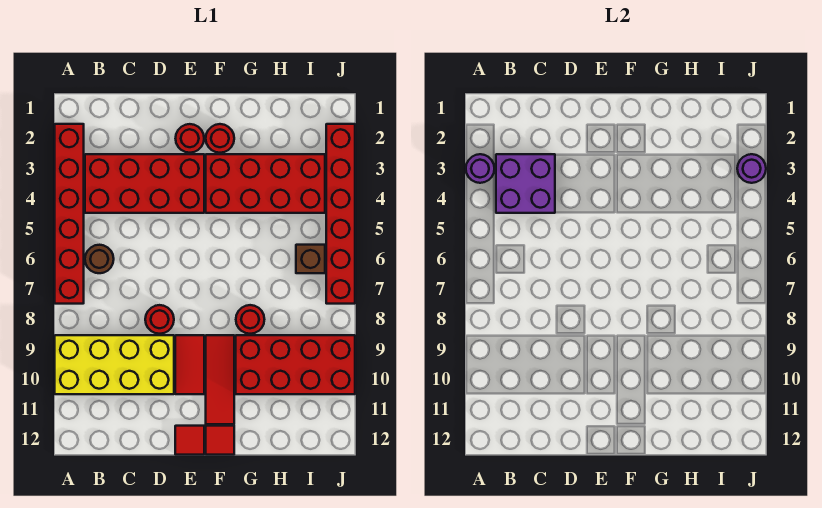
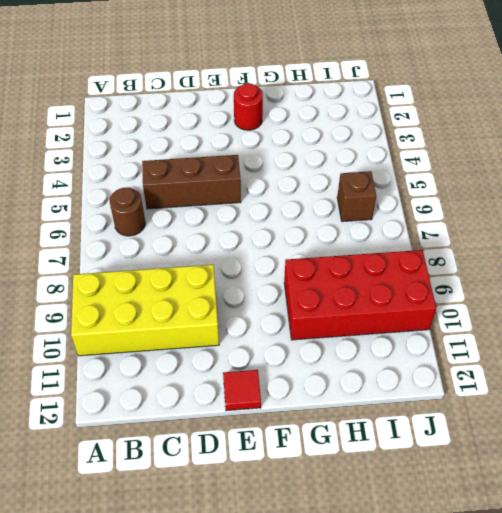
brown 1x3 brick [142,155,241,209] -> none
none -> red 1x6 brick [55,124,84,304]
none -> red 2x4 brick [85,154,204,213]
none -> red 1x1 round brick [145,305,174,334]

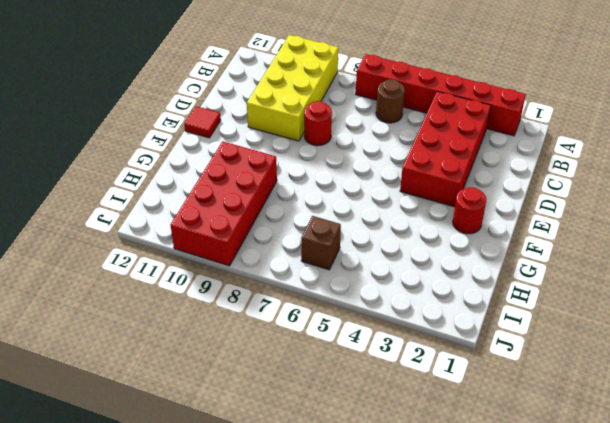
none -> red 1x1 round brick [176,124,204,153]
none -> red 1x2 tile [175,335,204,394]
none -> red 2x4 brick [206,154,325,213]

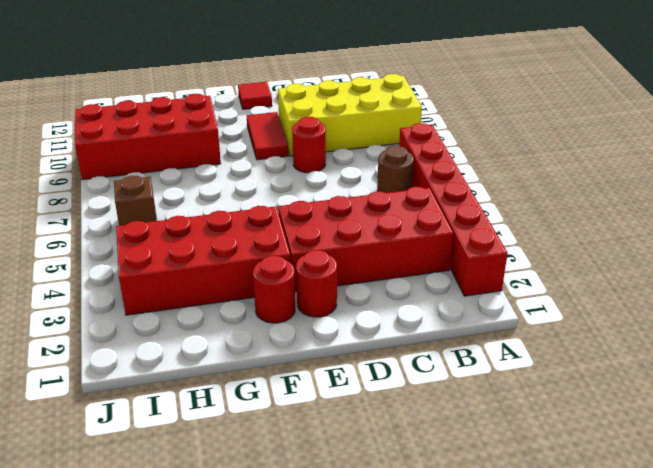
none -> red 1x3 tile [206,335,234,424]
none -> red 1x1 tile [206,426,234,455]
none -> red 1x1 round brick [236,305,264,334]

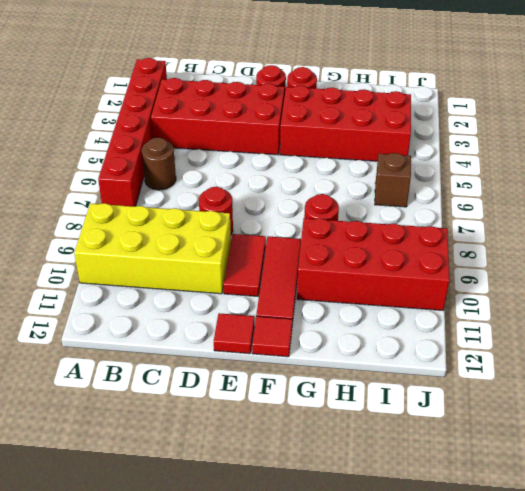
none -> red 1x6 brick [326,124,355,304]
none -> purple 1x1 round brick [466,154,494,183]
none -> purple 2x2 brick [496,154,555,213]

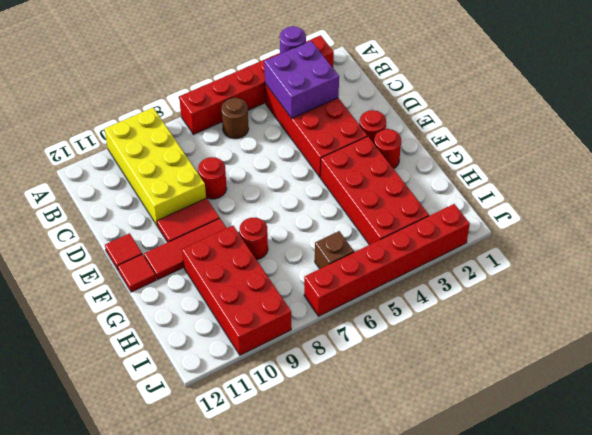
none -> purple 1x1 round brick [737,154,766,183]

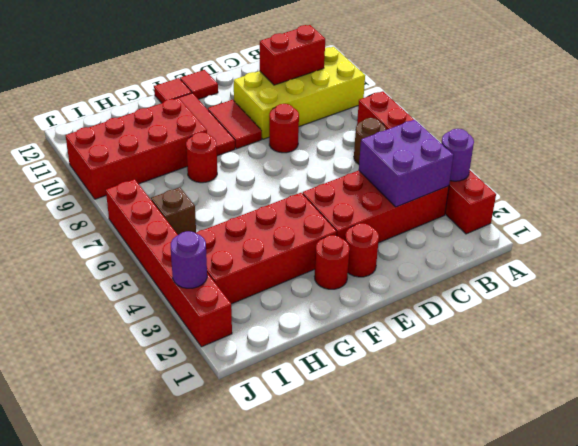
red 1x2 brick [260,25,325,85] -> none

